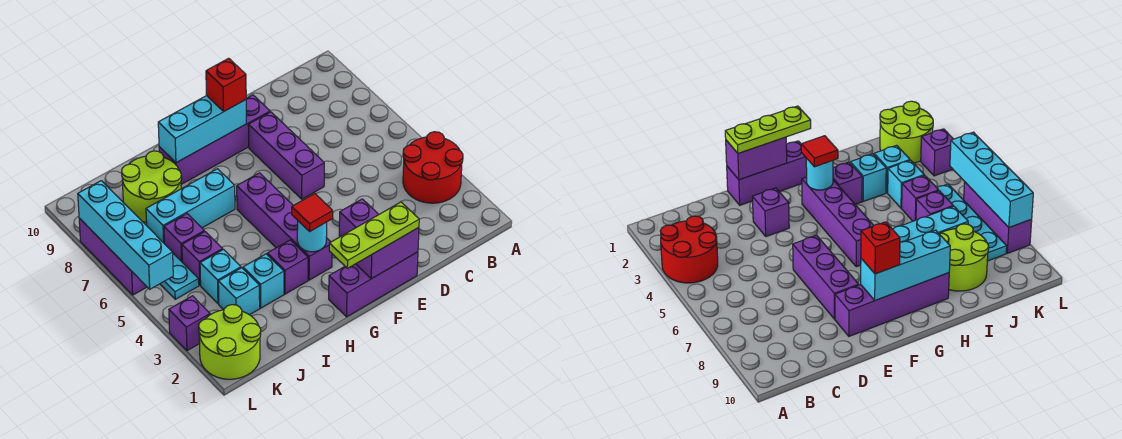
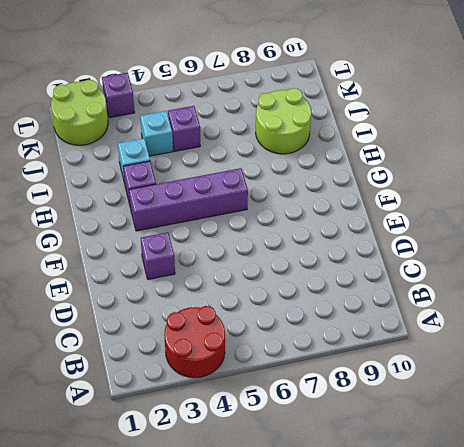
none -> purple 1x3 brick [329,252,418,317]
none -> purple 1x3 brick [248,112,324,199]
none -> purple 1x4 brick [159,95,270,184]

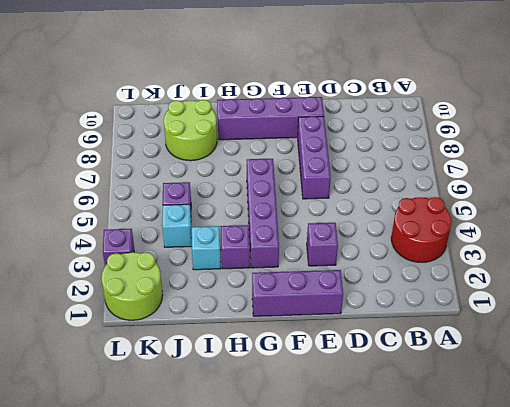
none -> cyan 1x3 brick [146,169,235,243]
none -> cyan 1x1 brick [218,268,260,315]
none -> purple 1x1 brick [164,214,204,262]

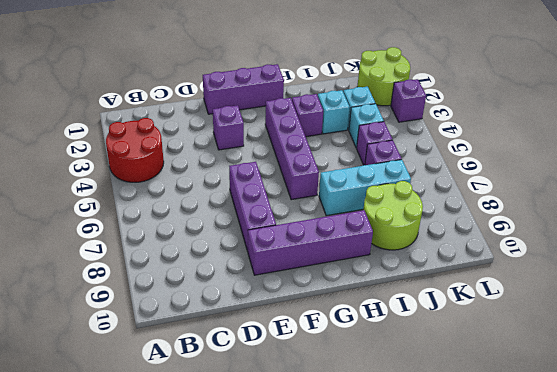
none -> cyan 1x4 plate [160,254,199,299]
none -> purple 1x3 brick [79,218,147,295]
none -> purple 1x2 brick [356,228,419,279]

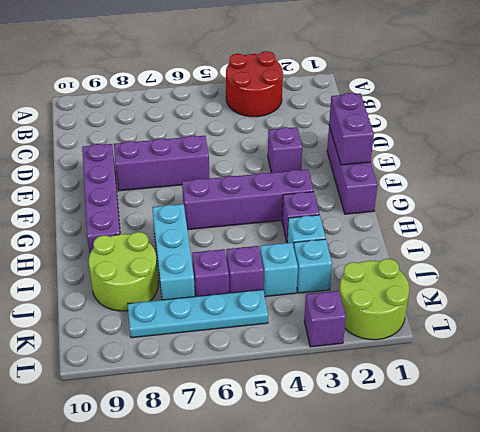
none -> purple 1x3 brick [79,218,147,295]
none -> cyan 1x3 brick [158,96,246,163]
none -> cyan 1x1 round brick [297,221,327,252]

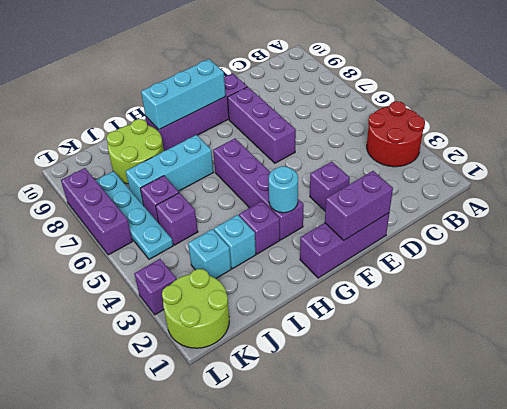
none -> cyan 1x1 brick [200,250,241,304]
none -> cyan 1x4 brick [78,181,173,289]
none -> lime 1x3 plate [329,202,419,268]

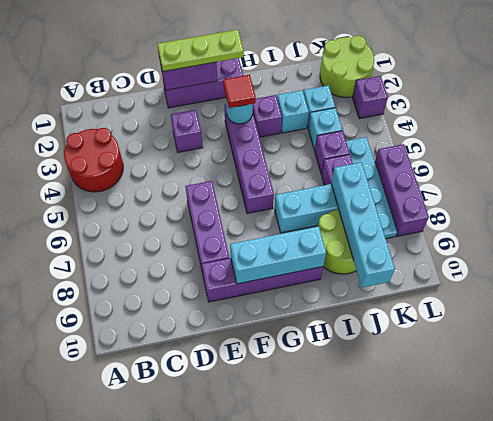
cyan 1x4 brick [331,162,395,288] -> cyan 1x4 brick moved to [78,181,173,289]
none -> red 1x1 brick [206,58,246,112]

